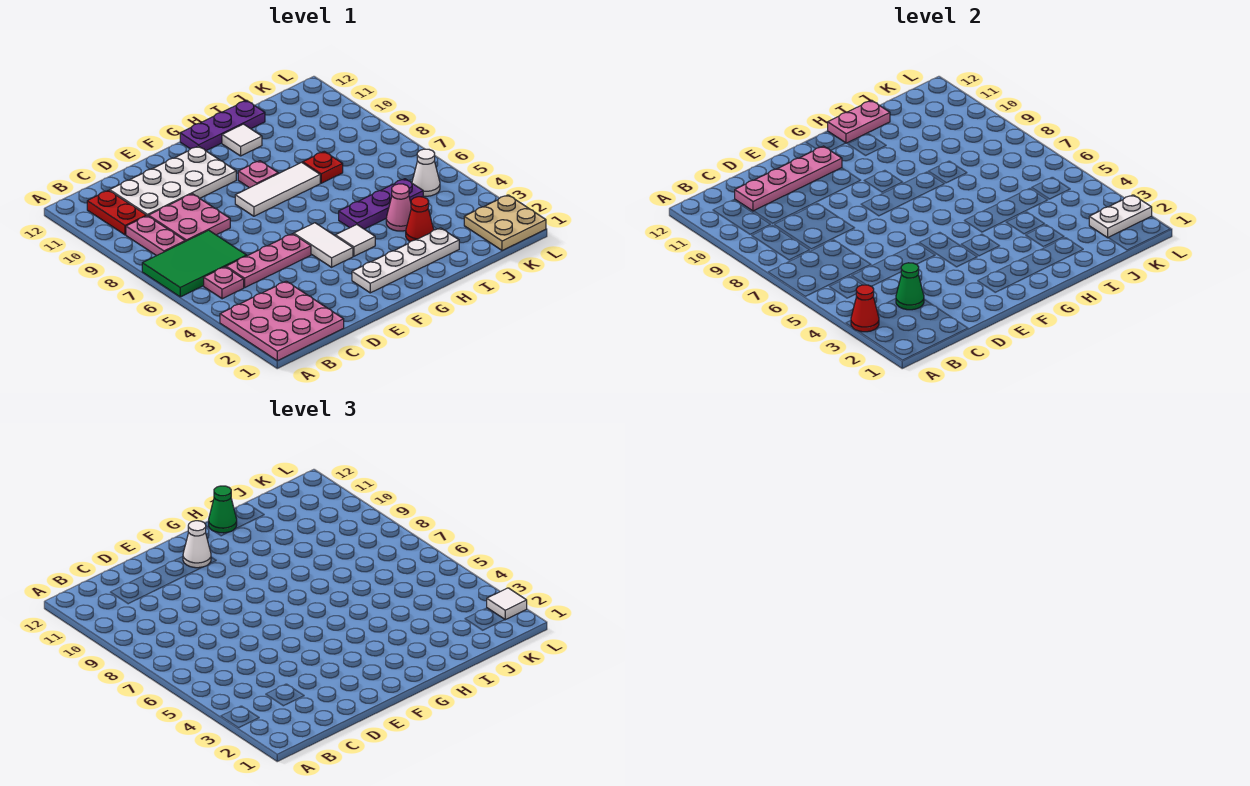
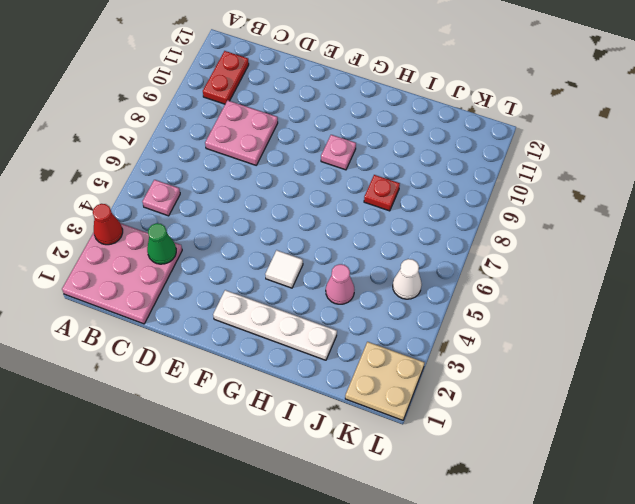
none -> green 2x3 tile [142,230,247,297]
none -> pink 1x2 plate [126,216,185,256]
none -> pink 1x3 plate [226,234,311,288]

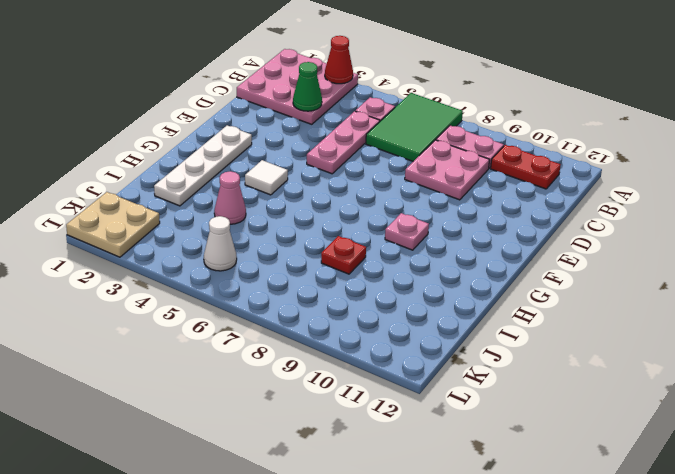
none -> white 2x4 plate [110,146,236,216]
none -> white 1x2 tile [294,223,353,267]
none -> white 1x3 tile [235,162,320,216]

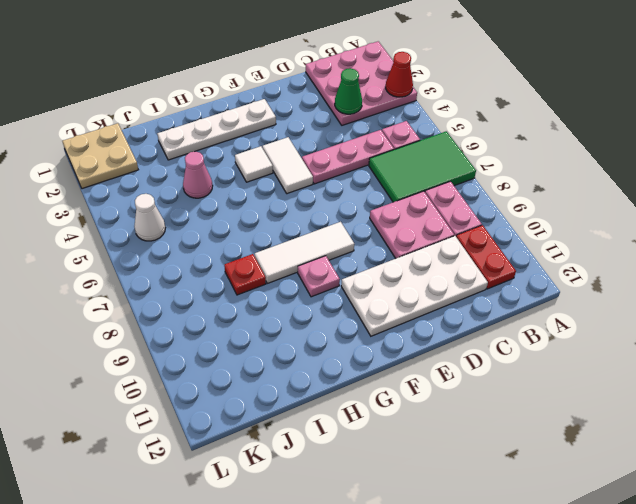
none -> purple 1x3 plate [180,100,265,151]
none -> purple 1x3 plate [339,179,423,229]
none -> white 1x1 tile [222,124,262,156]

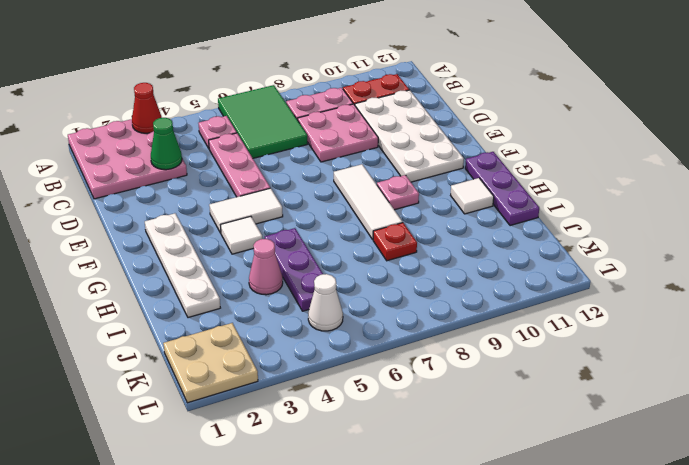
none -> red 1x1 cone [406,197,434,242]
none -> pink 1x4 plate [735,146,842,211]
none -> pink 1x2 plate [828,100,890,143]

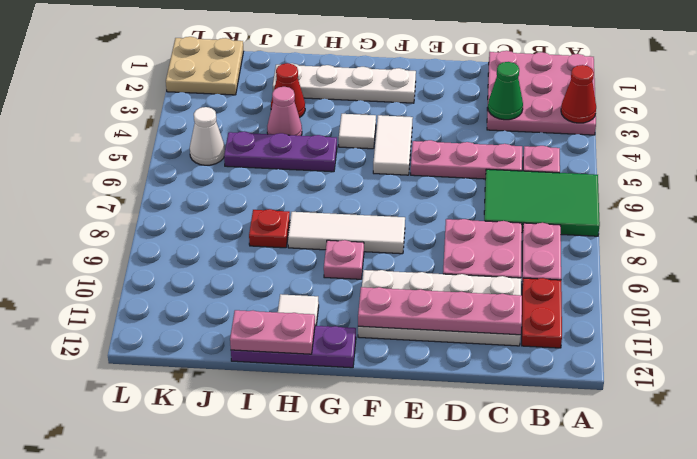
none -> white 1x2 plate [1089,195,1152,238]
none -> white 1x1 cone [183,521,211,568]
none -> green 1x1 cone [209,486,237,533]

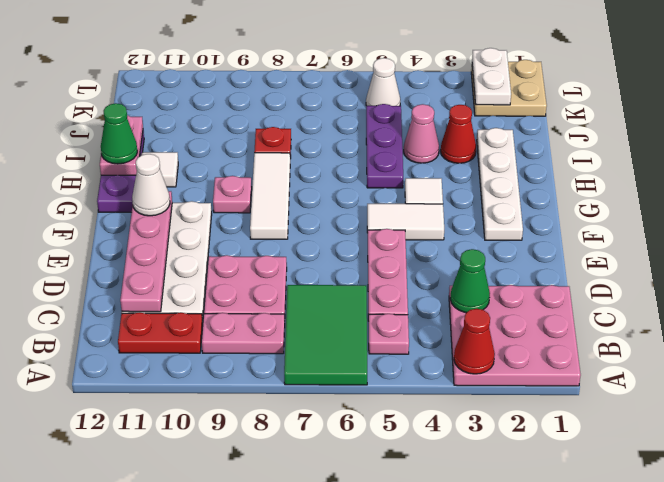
none -> white 1x1 tile [487,588,527,620]

